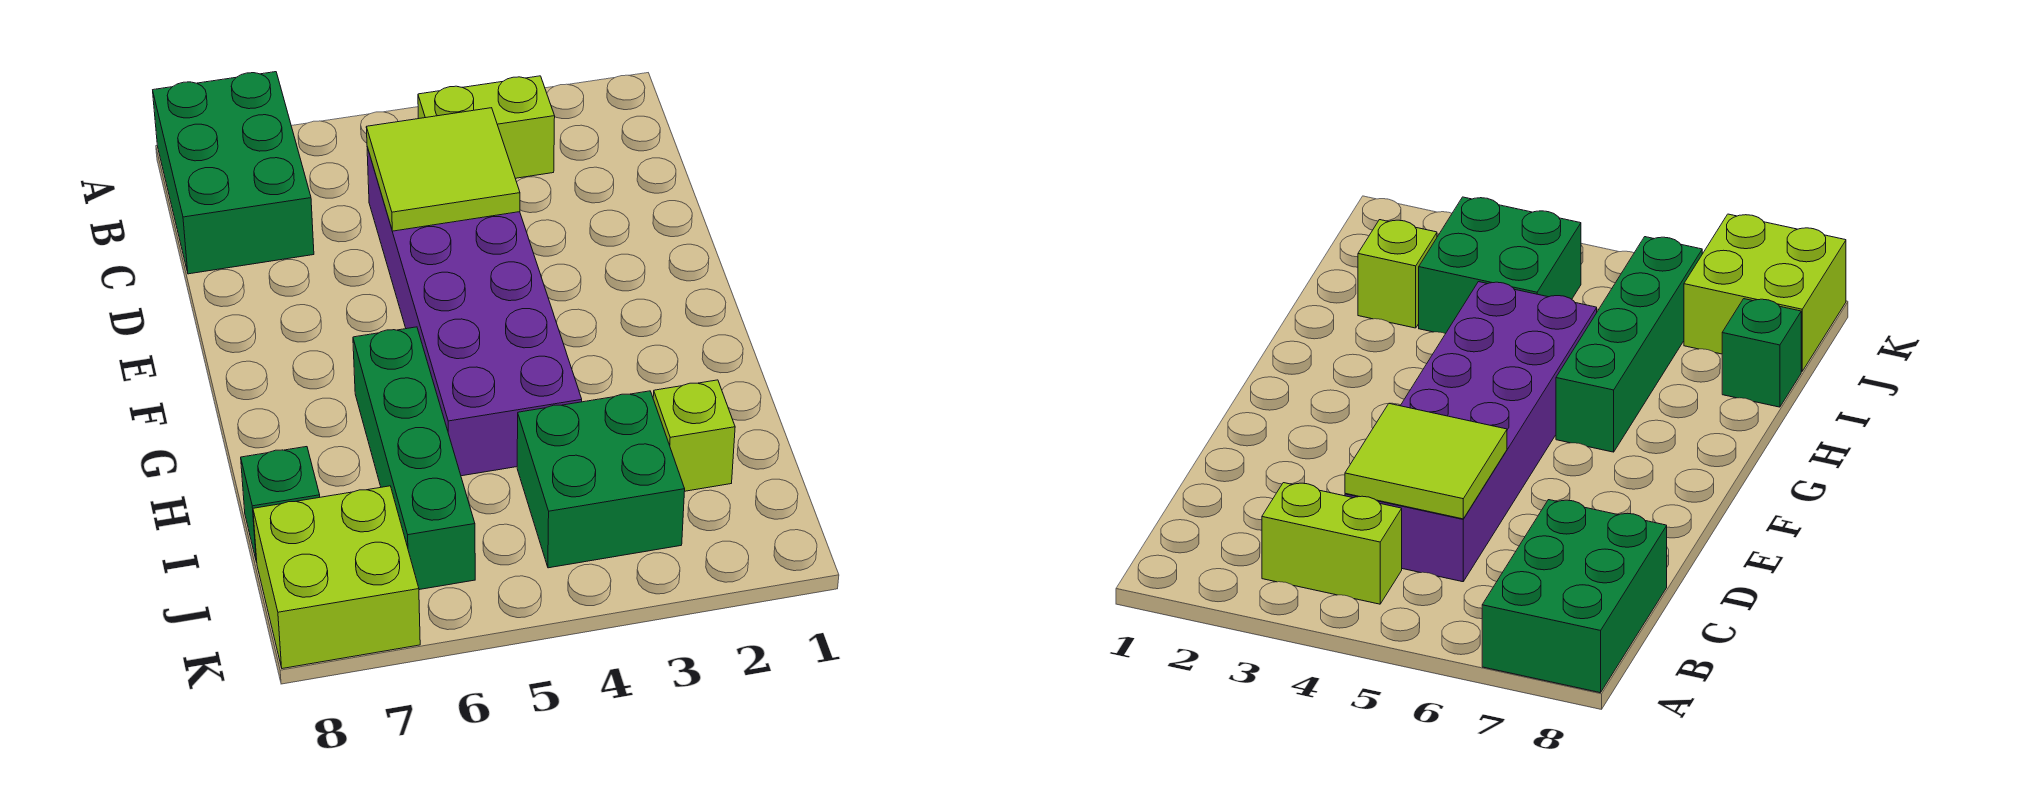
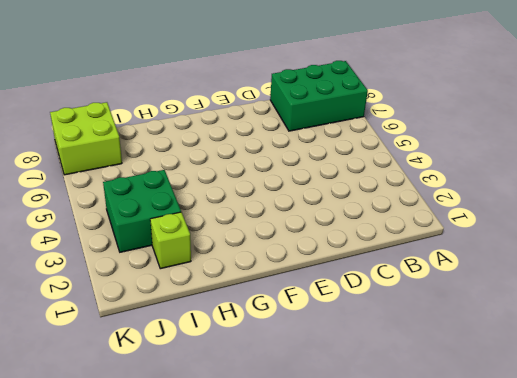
none -> lime 1x2 brick [418,76,555,178]
none -> purple 2x6 brick [367,148,582,476]

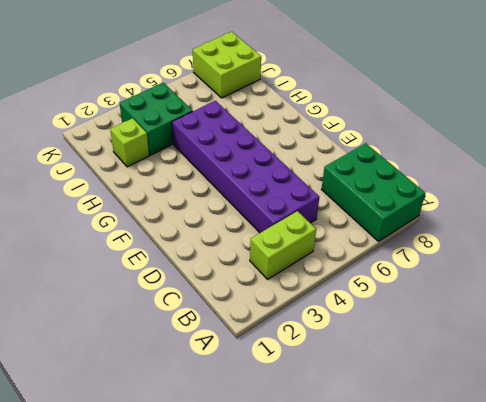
none -> green 1x4 brick [353,327,475,590]
none -> green 1x1 brick [241,447,320,562]

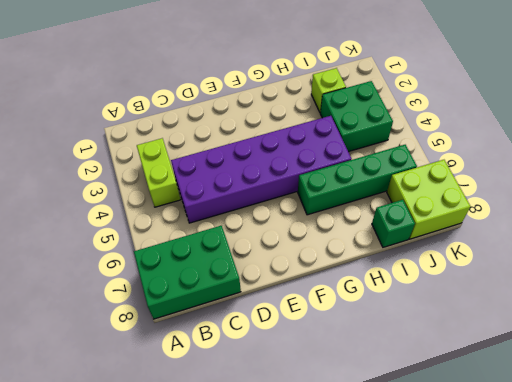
none -> lime 2x2 tile [366,108,520,231]

